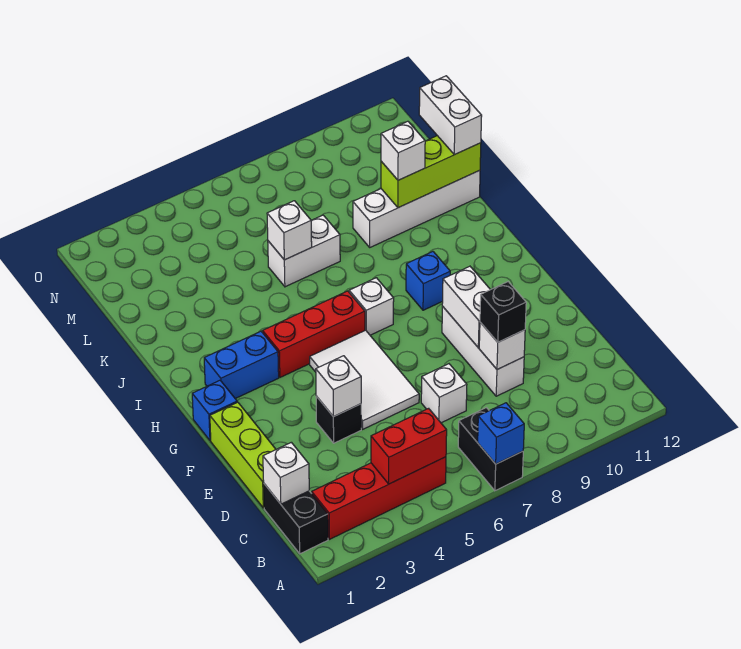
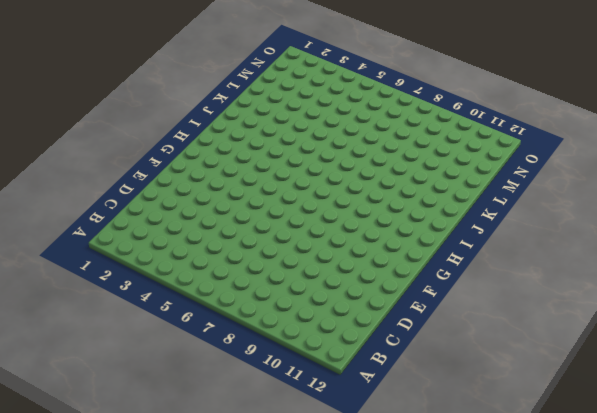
none -> black 1x2 brick [458,408,523,491]
none -> black 1x2 brick [264,484,328,554]
none -> red 1x4 brick [312,457,446,539]

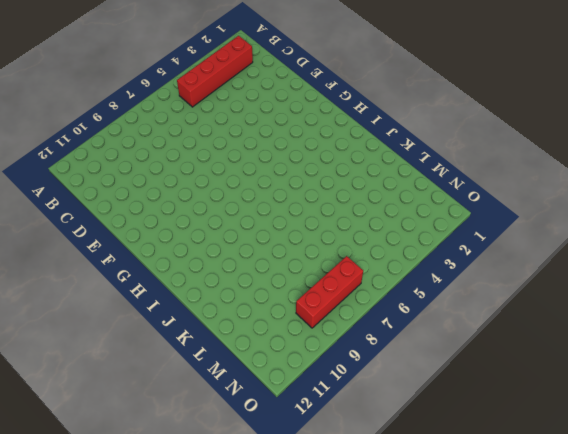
red 1x3 brick [296,256,363,328] -> red 1x3 brick moved to [263,291,365,377]
none -> black 1x2 brick [458,408,523,491]
none -> black 1x2 brick [264,484,328,554]
none -> lime 1x3 brick [210,402,276,508]

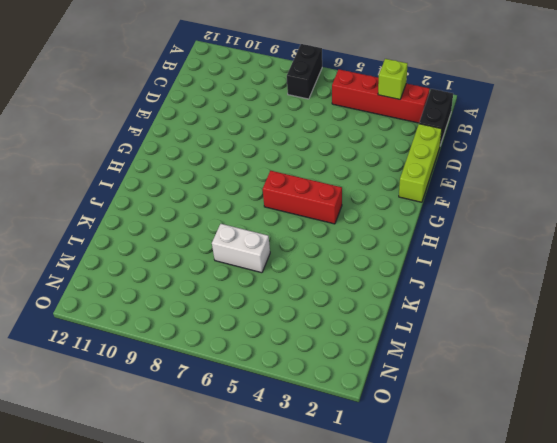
lime 1x1 brick [378,59,408,99] -> none
none -> white 1x1 brick [421,364,467,423]
none -> white 1x3 brick [442,306,524,396]
none -> black 1x1 brick [316,396,361,443]

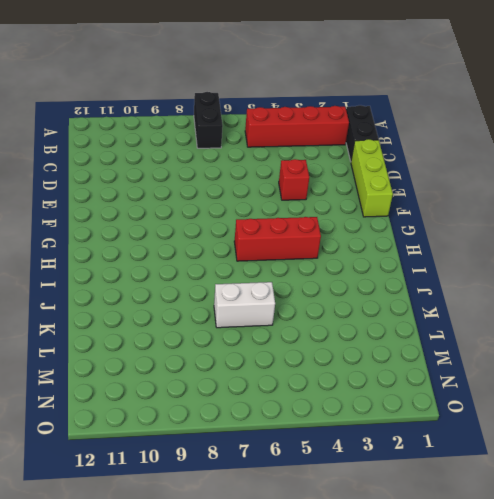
red 1x1 brick [279,159,309,200] -> black 1x1 brick [316,396,361,443]
none -> white 1x1 brick [421,364,467,423]
none -> white 1x3 brick [442,306,524,396]
none -> white 2x3 tile [310,330,419,429]

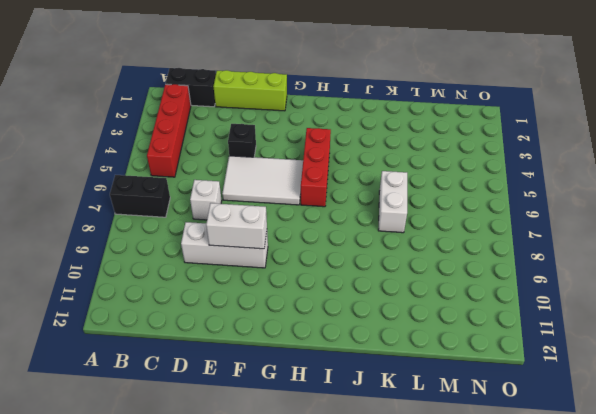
none -> blue 1x1 brick [192,380,237,441]
none -> blue 1x2 brick [204,331,279,399]
none -> white 1x1 brick [349,278,394,335]

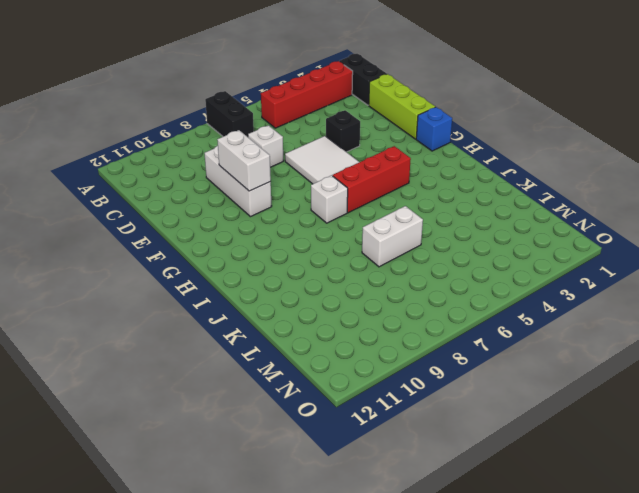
none -> blue 1x2 brick [204,331,279,399]
none -> blue 1x1 brick [406,252,450,310]
none -> white 1x4 brick [353,170,480,247]

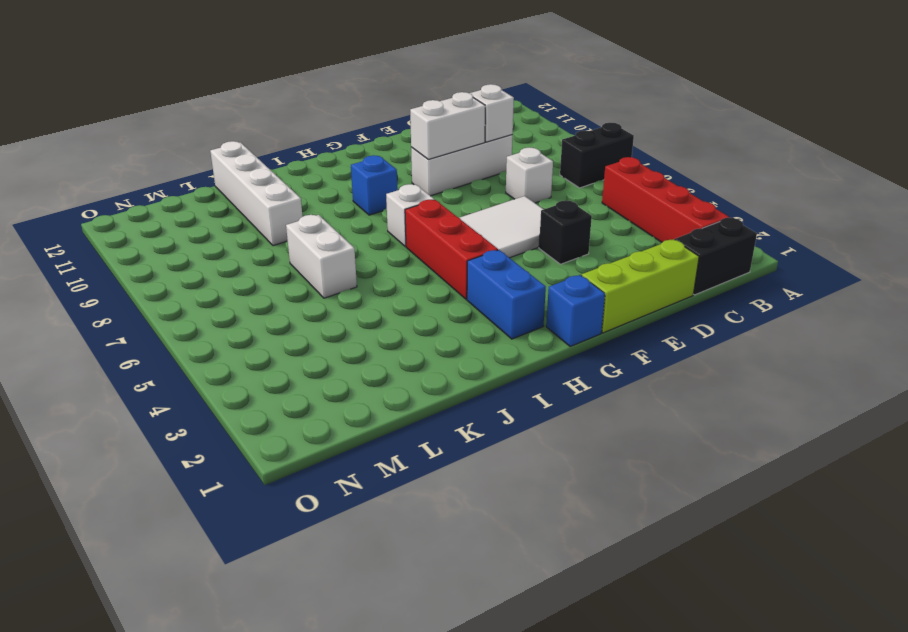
none -> blue 1x1 brick [478,403,524,464]
none -> red 1x2 brick [371,408,447,484]
none -> white 1x1 brick [263,442,309,504]

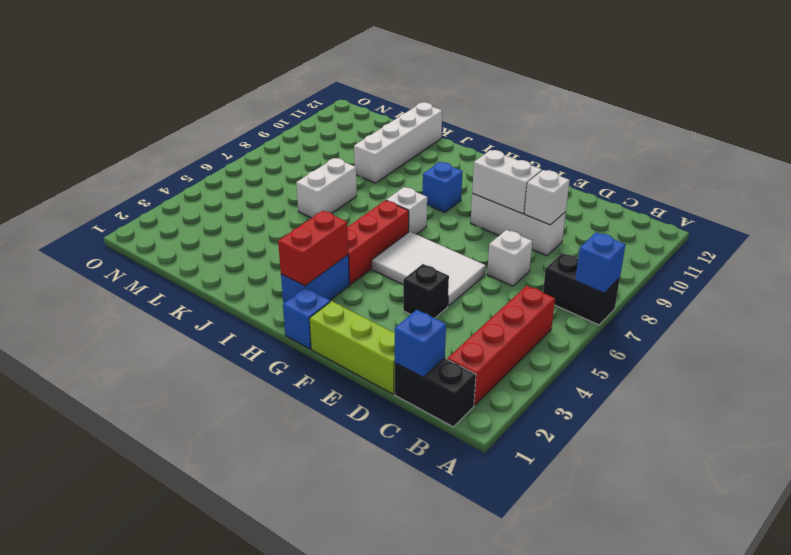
blue 1x1 brick [395,310,446,377] -> white 1x1 brick [263,442,309,504]
red 1x2 brick [278,211,348,286] -> red 1x2 brick moved to [371,408,447,484]
none -> white 1x1 brick [316,356,361,417]
none -> white 1x1 brick [267,201,312,260]
none -> lime 1x3 brick [381,136,481,208]

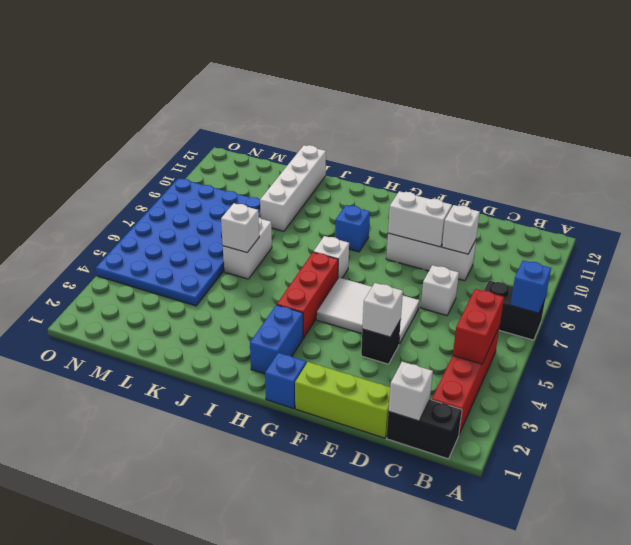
blue 4x6 plate [96,179,261,306] -> none
none -> lime 1x3 brick [381,136,481,208]
none -> black 1x1 brick [480,282,526,342]
none -> white 1x1 brick [381,121,425,180]

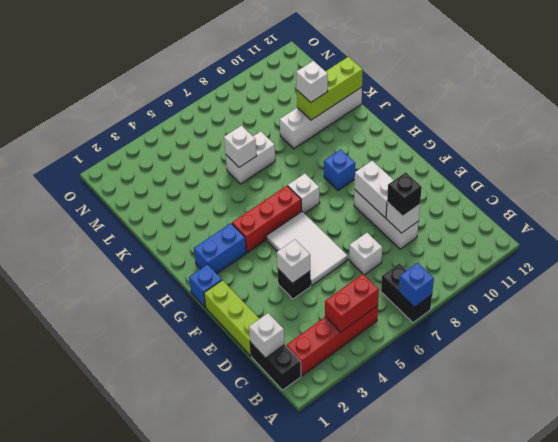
none -> white 1x2 brick [419,76,482,155]

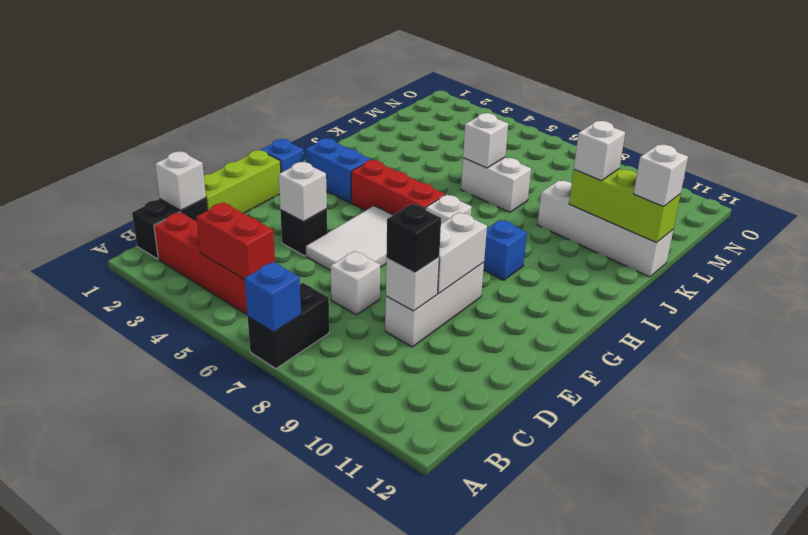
white 1x1 brick [634,145,688,207] -> white 1x2 brick [419,76,482,155]

